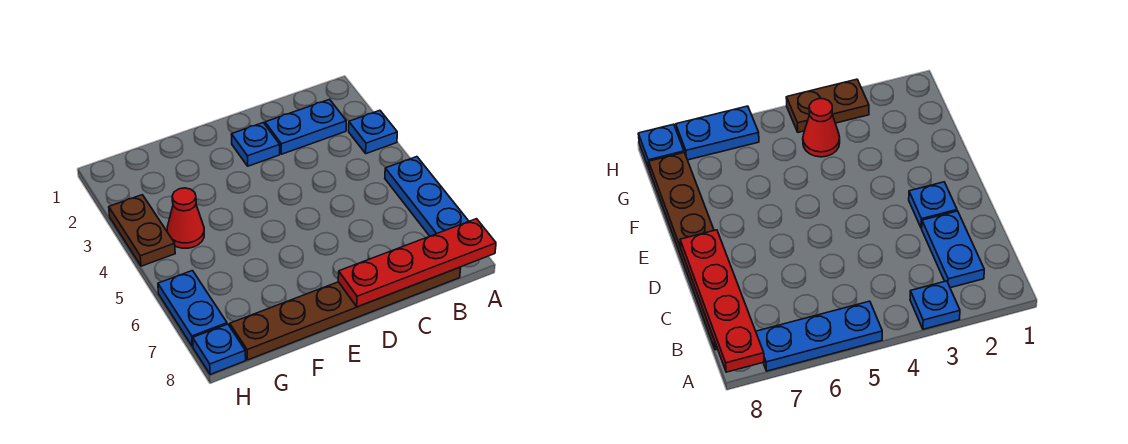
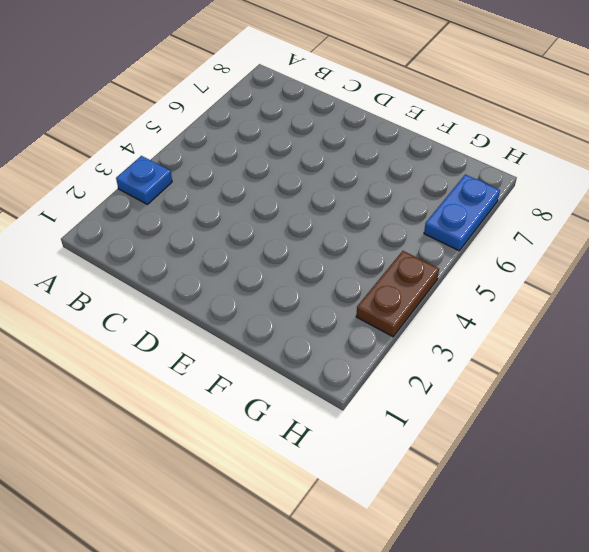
none -> blue 1x3 plate [385,157,469,236]
none -> blue 1x2 plate [265,99,346,154]

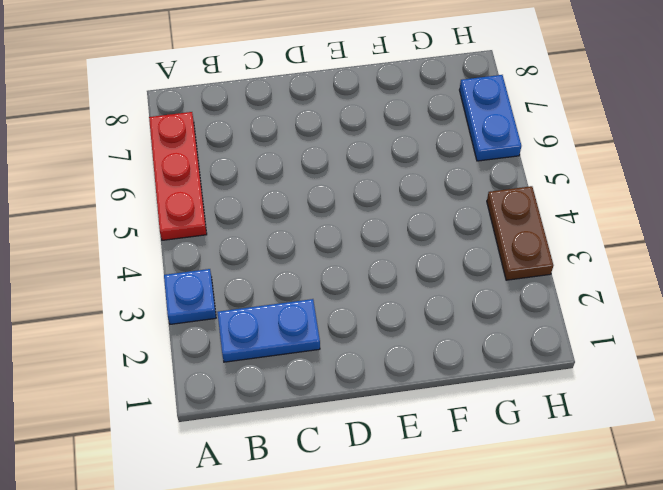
red 1x3 plate [149,112,207,240] -> blue 1x3 plate [385,157,469,236]
none -> brown 1x6 plate [230,267,461,360]
none -> blue 1x1 plate [231,123,280,166]

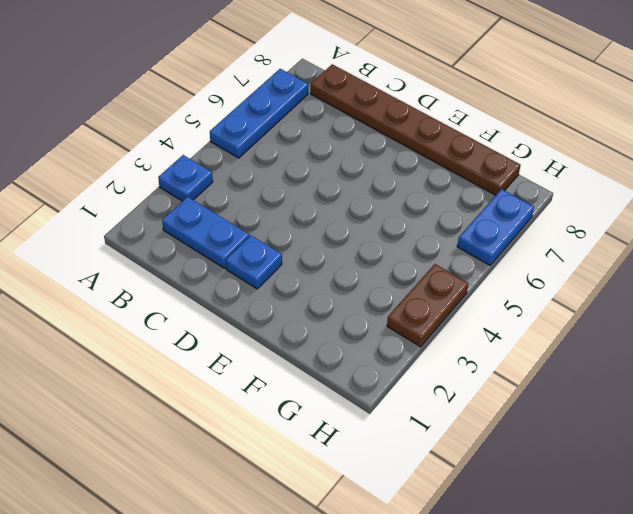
none -> red 1x1 cone [167,188,204,248]
none -> blue 1x1 plate [193,324,246,375]

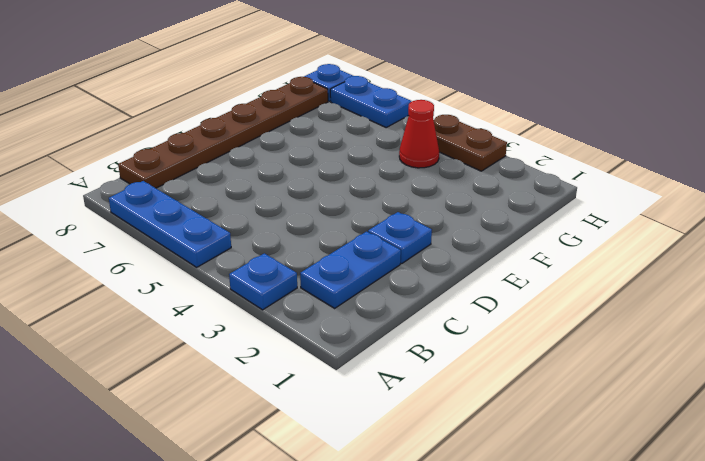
none -> red 1x4 plate [338,219,496,307]

